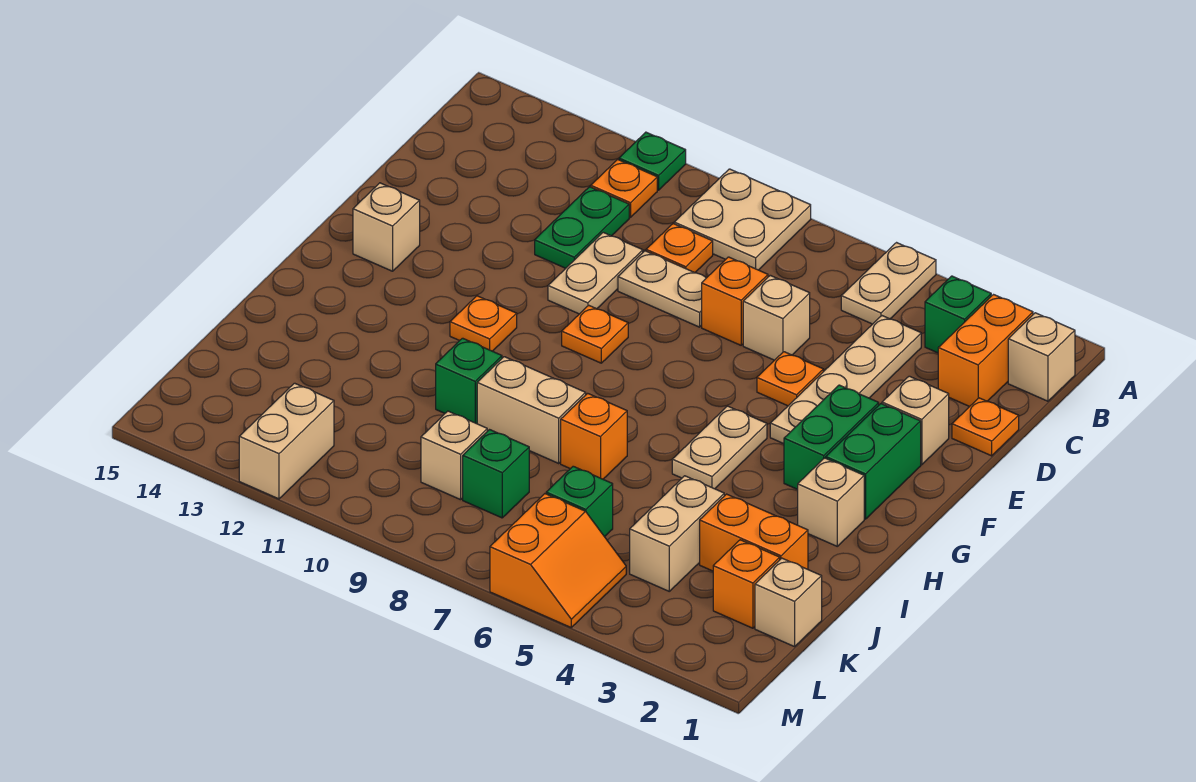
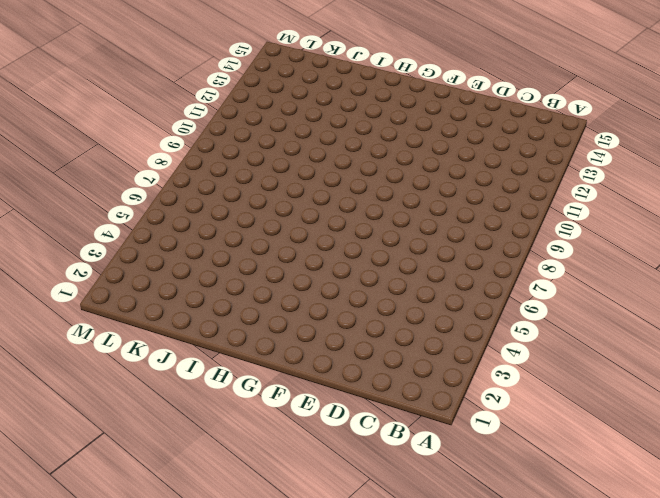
none -> tan 1x2 plate [841,243,936,324]
none -> tan 2x2 plate [674,169,811,270]
none -> green 1x1 plate [619,132,686,190]
none -> tan 1x1 brick [1008,313,1075,401]

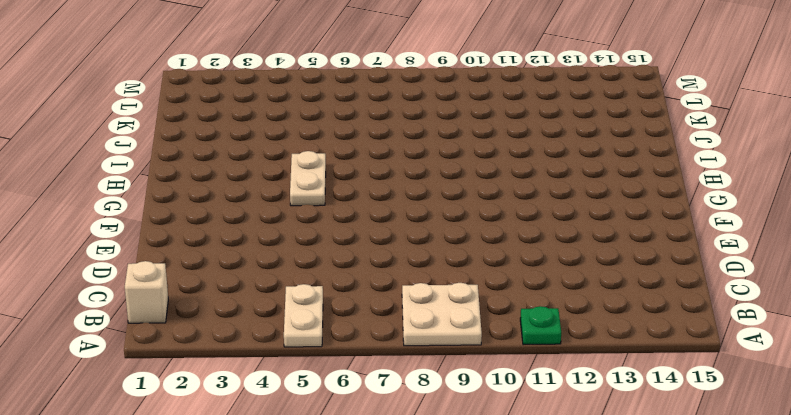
none -> orange 1x2 brick [938,295,1033,407]
none -> green 1x1 brick [925,276,991,353]
none -> orange 1x1 plate [591,159,657,217]
none -> tan 1x4 plate [770,316,921,444]

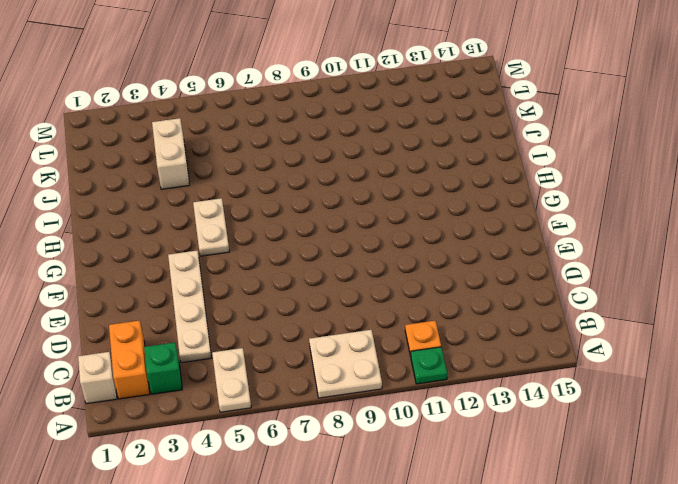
none -> orange 1x1 plate [646,224,713,273]
none -> green 1x2 plate [535,187,629,268]
none -> orange 1x1 plate [952,398,1019,456]
none -> tan 1x1 brick [743,275,810,360]

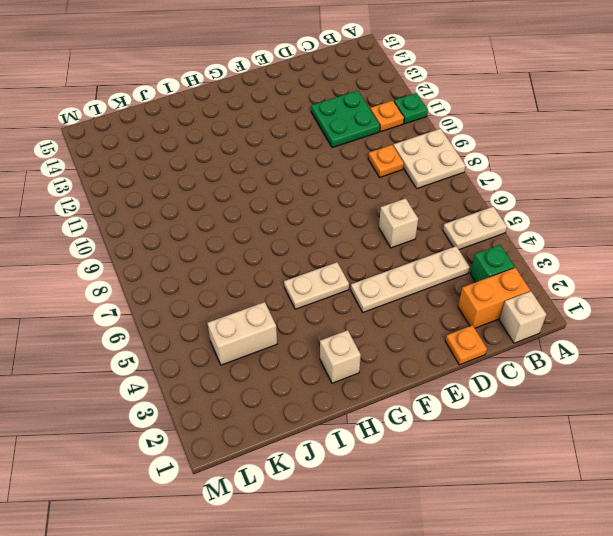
green 2x2 plate [311,91,380,148] -> green 1x2 plate [535,187,629,268]
none -> orange 1x1 brick [702,257,768,345]
none -> tan 1x2 plate [618,251,706,327]
none -> tan 1x2 plate [548,232,643,314]
none -> tan 1x1 brick [882,376,949,465]

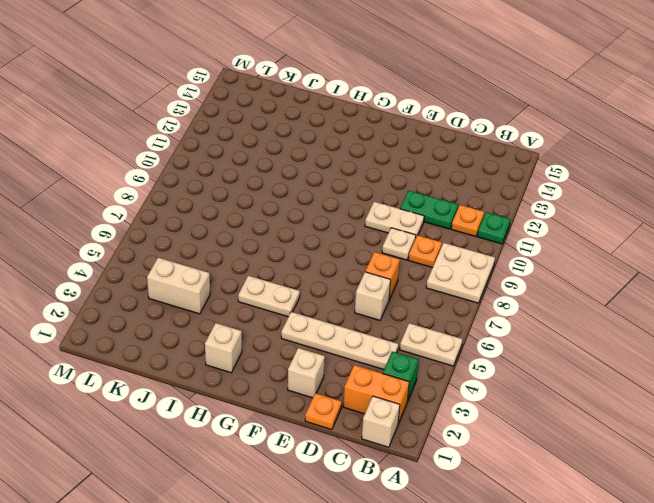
tan 1x1 plate [382,228,416,260] -> tan 1x2 plate [618,251,706,327]
none -> orange 1x1 plate [757,352,823,406]
none -> green 1x2 brick [826,404,921,519]
none -> green 1x2 brick [784,385,879,489]
none -> orange 1x1 plate [562,305,628,363]

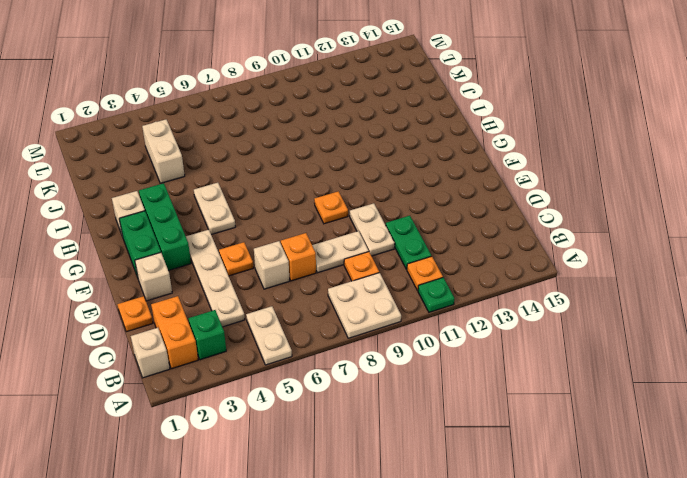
green 1x3 brick [139,183,191,271] -> green 1x2 brick [784,385,879,489]
none -> tan 1x1 brick [353,183,420,271]
none -> orange 1x1 plate [450,296,517,351]
none -> orange 1x1 brick [561,393,627,479]
none -> tan 1x2 brick [477,357,586,463]

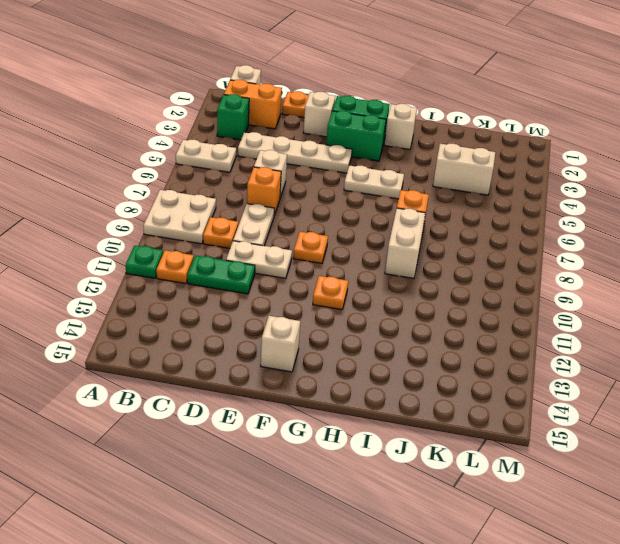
none -> orange 1x1 plate [757,352,823,406]
none -> green 1x1 brick [436,338,502,424]
none -> orange 1x2 brick [700,494,808,571]
none -> tan 1x1 brick [755,558,822,647]

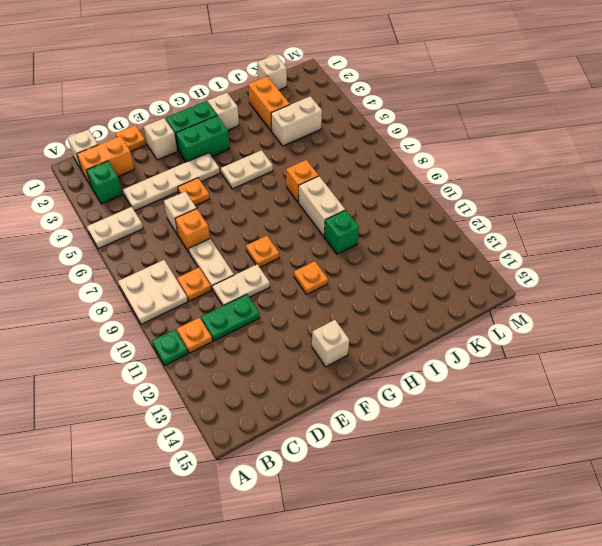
none -> orange 1x1 brick [713,540,780,628]
none -> green 1x1 brick [546,466,613,537]
none -> green 1x1 brick [463,430,529,518]
none -> tan 1x1 brick [421,411,487,500]

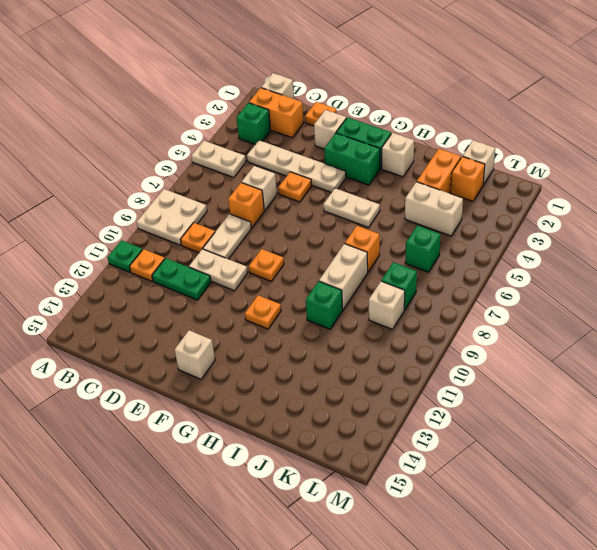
none -> orange 2x2 slope [490,494,626,627]
none -> tan 1x2 brick [239,383,334,499]

